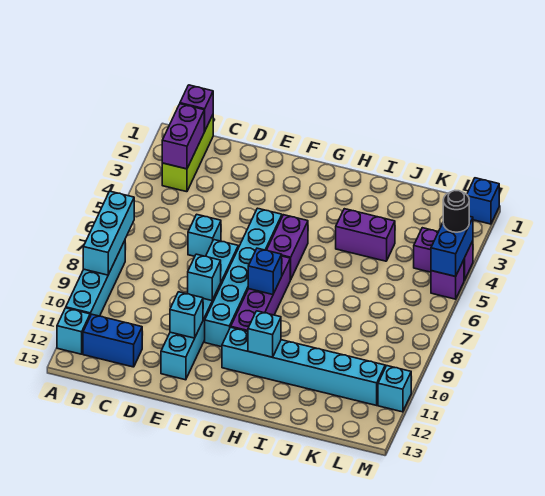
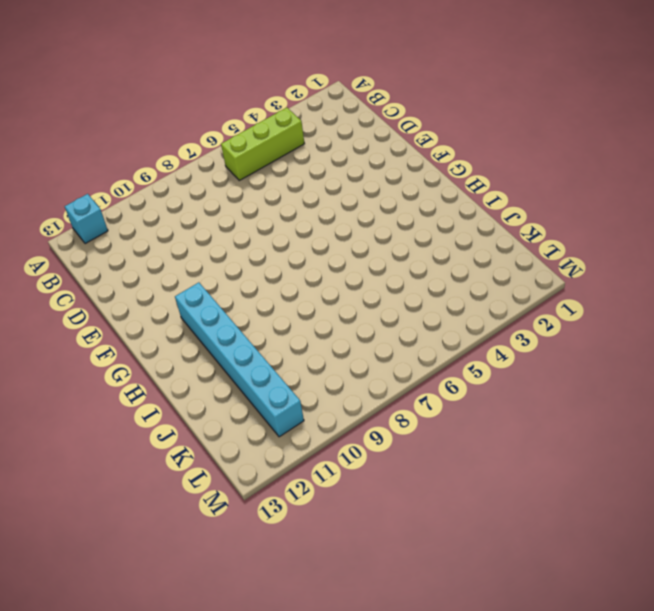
lime 1x3 brick [221,108,305,180] -> lime 1x3 brick moved to [162,115,213,192]
none -> cyan 1x4 brick [66,241,125,316]
none -> blue 1x2 brick [83,314,142,367]
none -> cyan 1x1 brick [188,214,221,256]

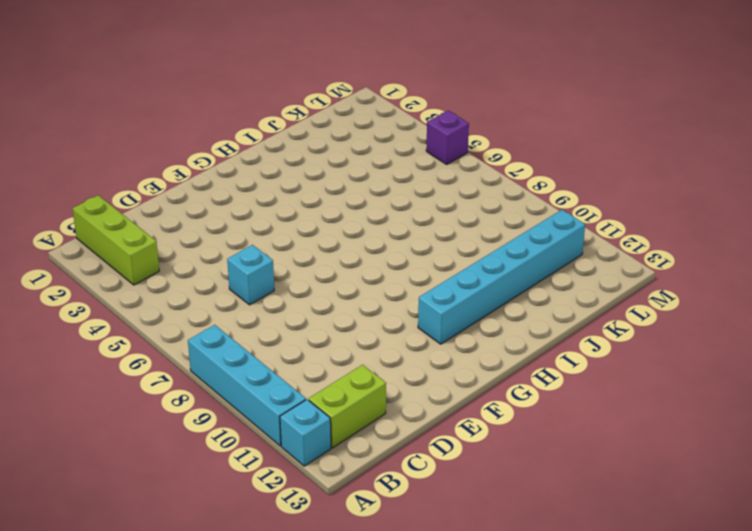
lime 1x2 brick [308,365,386,448] -> blue 1x2 brick [83,314,142,367]
none -> cyan 1x6 brick [161,240,238,380]
none -> cyan 1x6 brick [205,208,282,347]
none -> purple 1x2 brick [267,215,308,280]

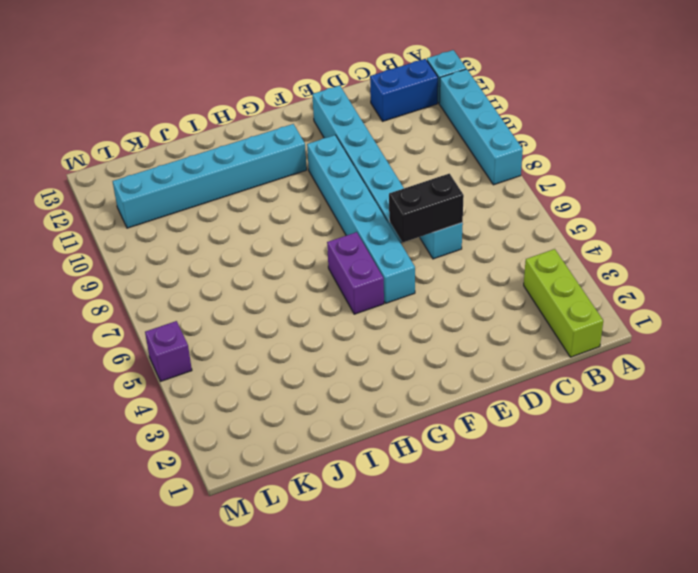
black 1x2 brick [389,174,464,243] -> none
none -> purple 1x4 brick [231,256,290,331]
none -> purple 1x2 brick [336,209,395,261]
none -> purple 1x2 brick [414,228,473,280]

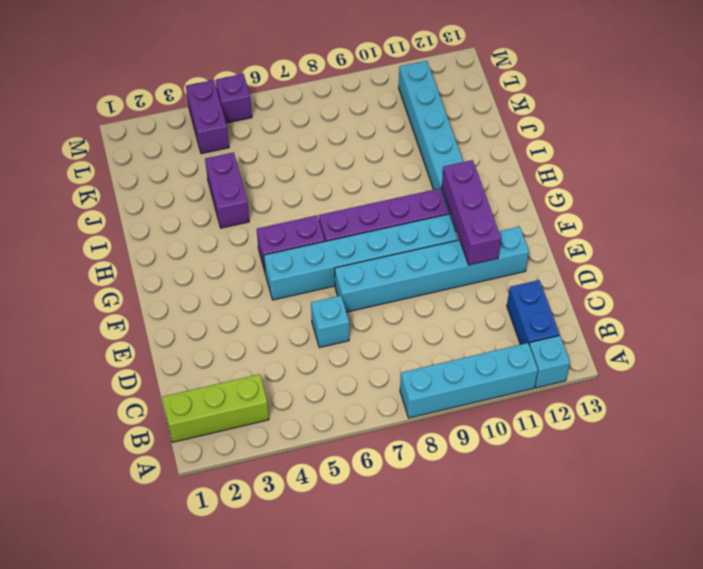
purple 1x3 brick [442,160,501,265] -> cyan 1x1 brick [170,292,203,338]
none -> blue 1x1 brick [467,178,499,224]
none -> cyan 1x1 brick [378,366,411,412]
none -> cyan 1x3 brick [83,191,134,275]

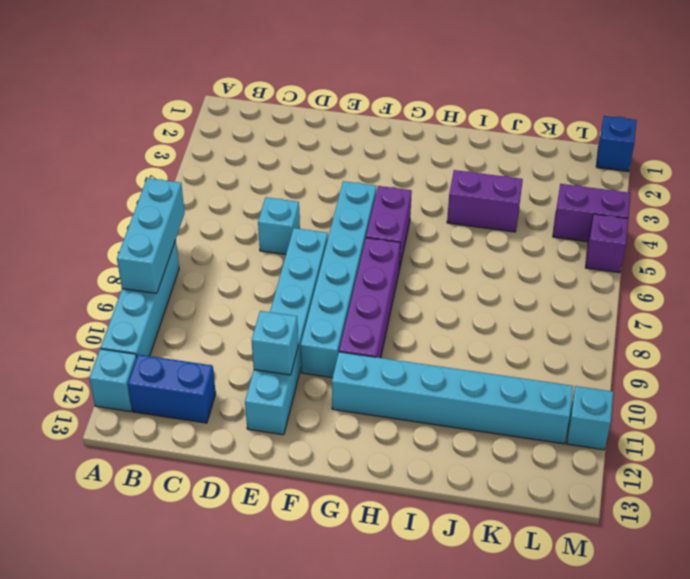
none -> lime 1x3 brick [162,115,213,192]
none -> purple 1x1 brick [180,85,213,131]
none -> purple 1x2 brick [162,104,204,169]

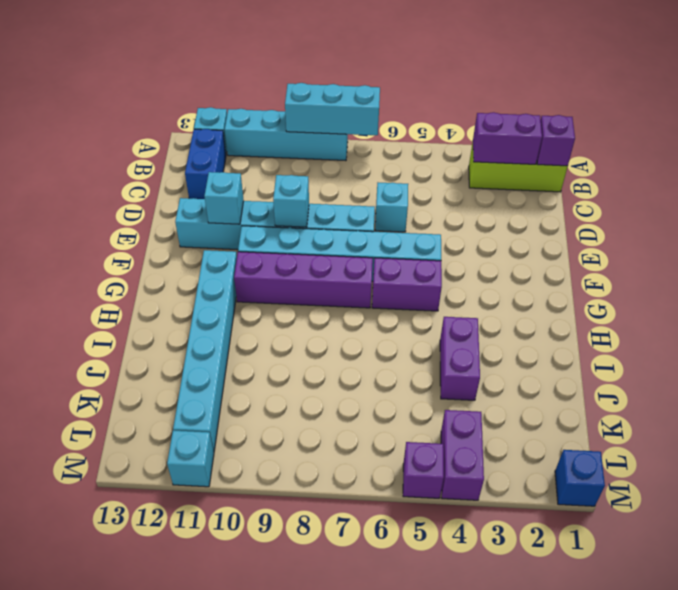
none -> blue 1x1 brick [248,248,282,294]
none -> cyan 1x1 brick [248,311,281,357]
none -> blue 1x2 brick [431,216,473,276]

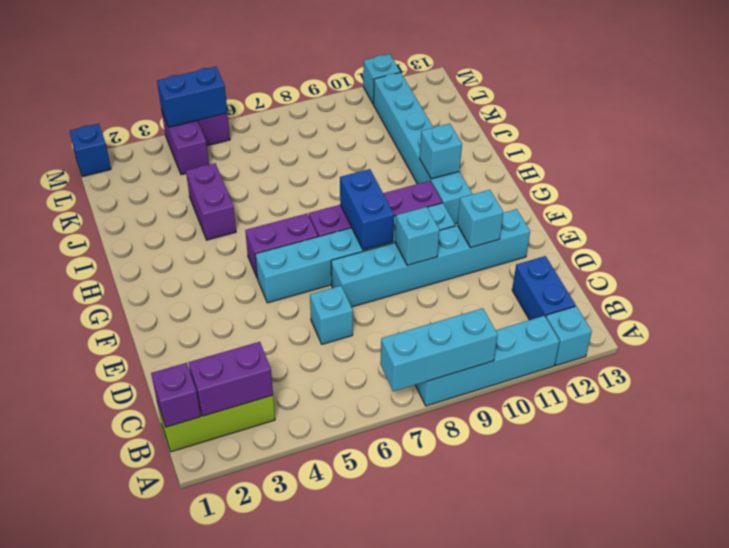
blue 1x2 brick [340,169,394,250] -> blue 1x1 brick [248,248,282,294]
none -> black 1x1 round brick [443,191,469,232]

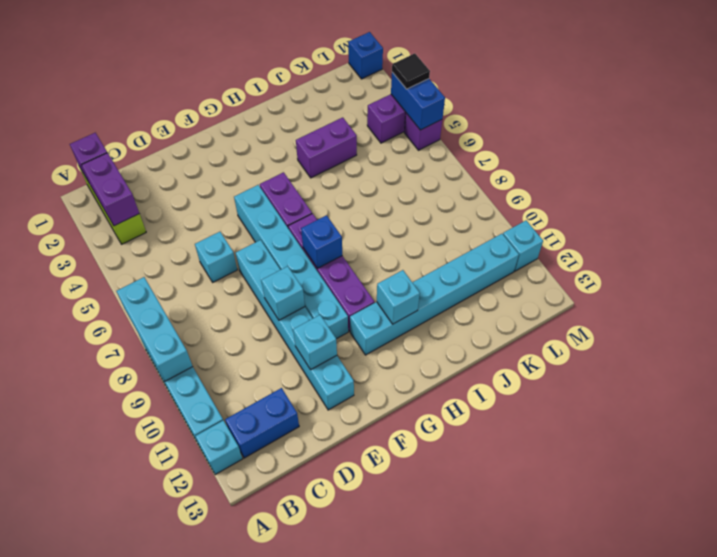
black 1x1 tile [392,54,430,89] -> black 1x1 round brick [443,191,469,232]

